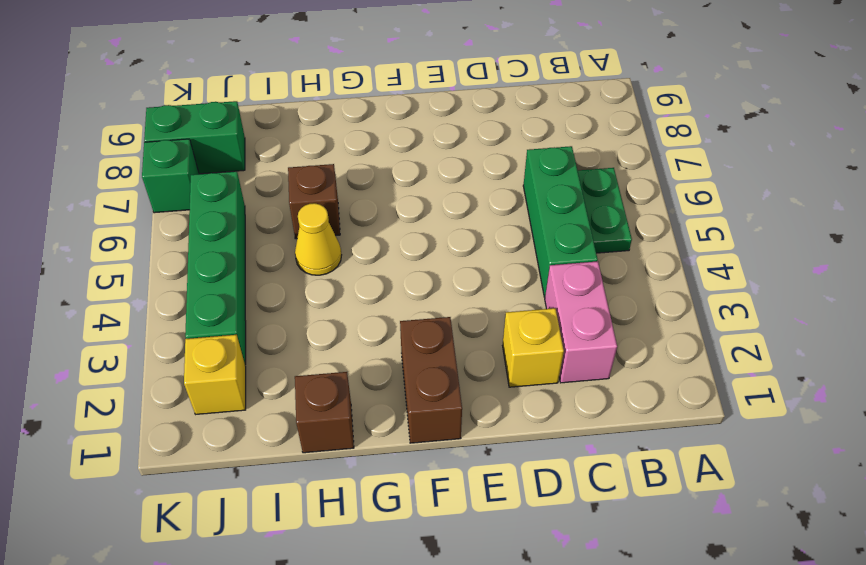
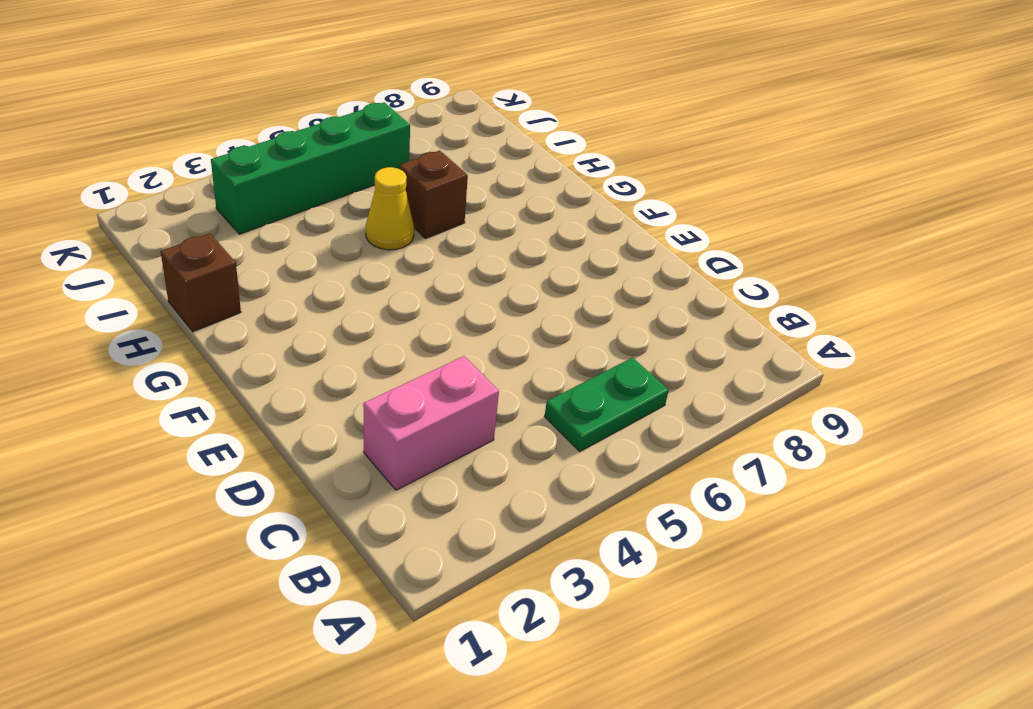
none -> green 1x3 brick [523,146,598,297]
none -> yellow 1x1 brick [503,308,564,387]
none -> brown 1x2 brick [400,317,462,443]

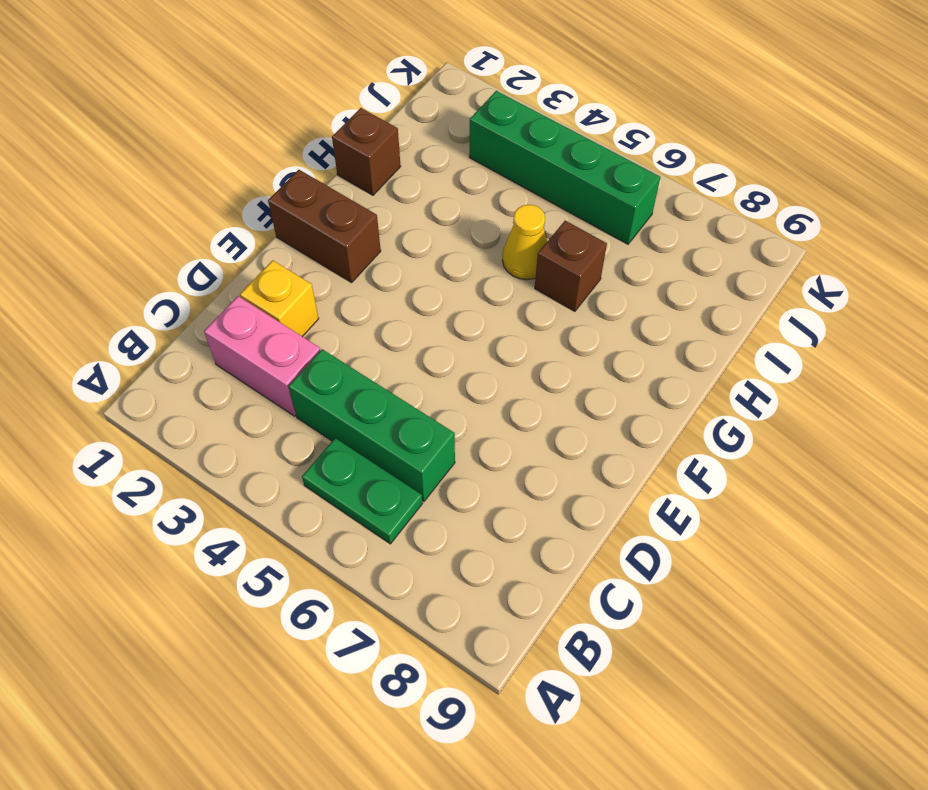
none -> yellow 1x1 brick [184,335,246,414]
none -> green 1x2 brick [144,101,245,174]
none -> green 1x1 brick [142,139,199,213]

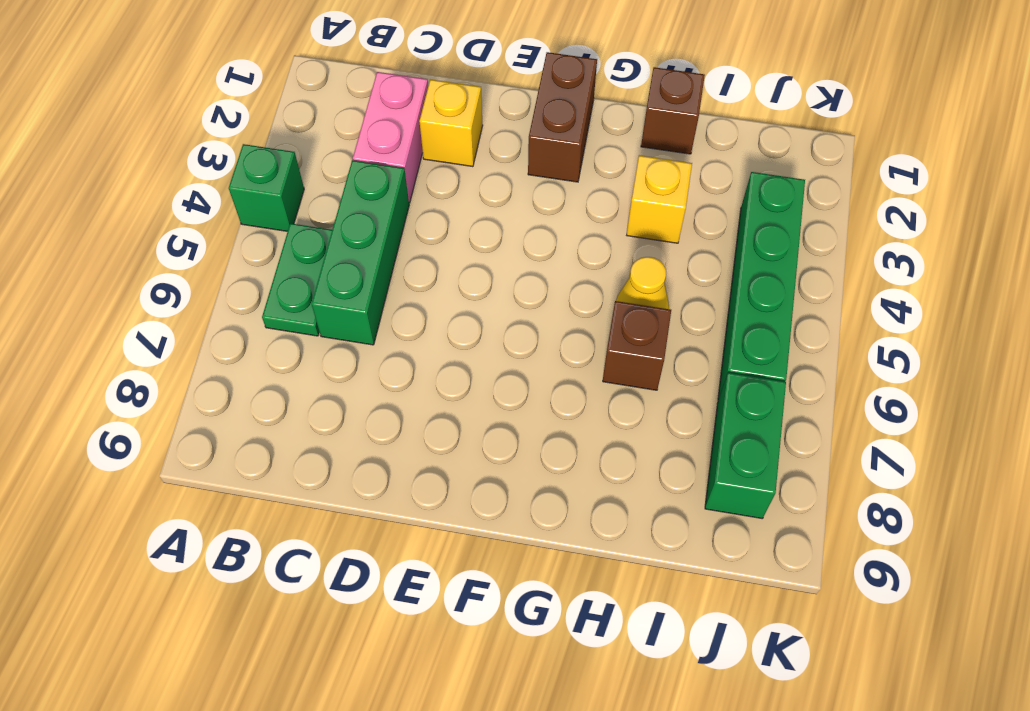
green 1x1 brick [229,144,304,231] -> green 1x1 brick moved to [142,139,199,213]
yellow 1x1 brick [627,155,692,243] -> yellow 1x1 brick moved to [184,335,246,414]
green 1x2 brick [705,373,786,519] -> green 1x2 brick turned to [144,101,245,174]

